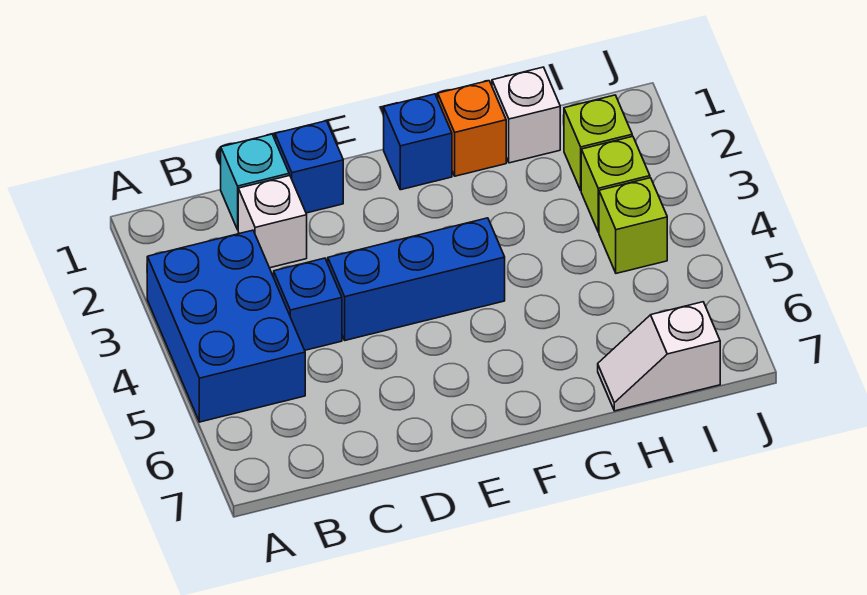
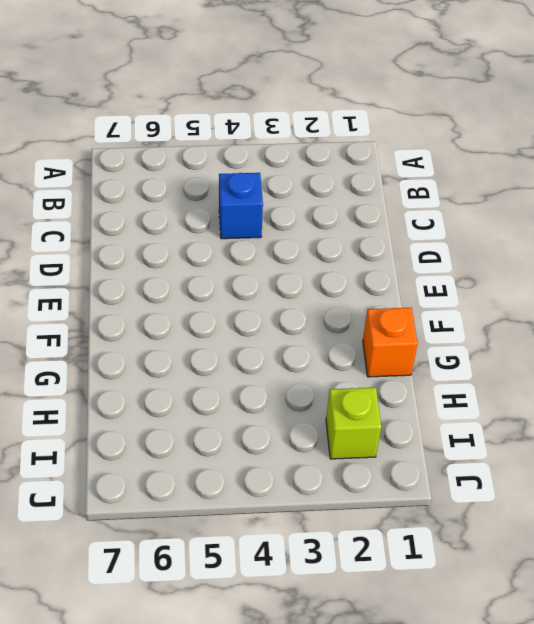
none -> blue 2x3 brick [147,230,305,422]
none -> cyan 1x1 brick [221,134,289,230]
none -> white 1x1 brick [238,175,307,268]

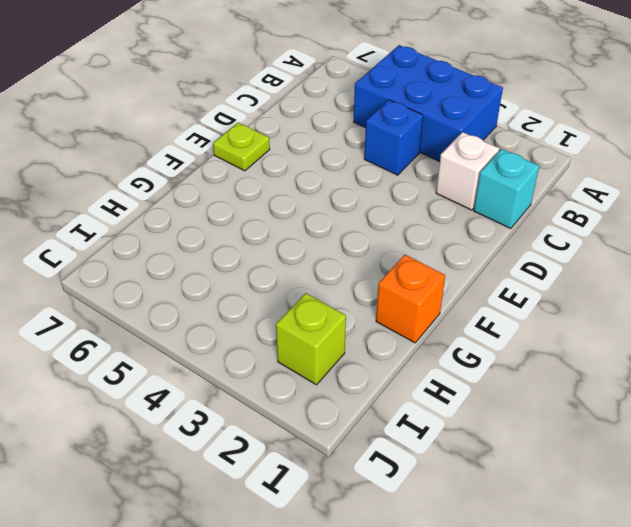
lime 1x1 plate [213,122,270,171] -> none
none -> blue 1x1 brick [275,121,343,213]
none -> blue 1x3 brick [328,218,505,340]
none -> blue 1x1 brick [384,94,452,190]

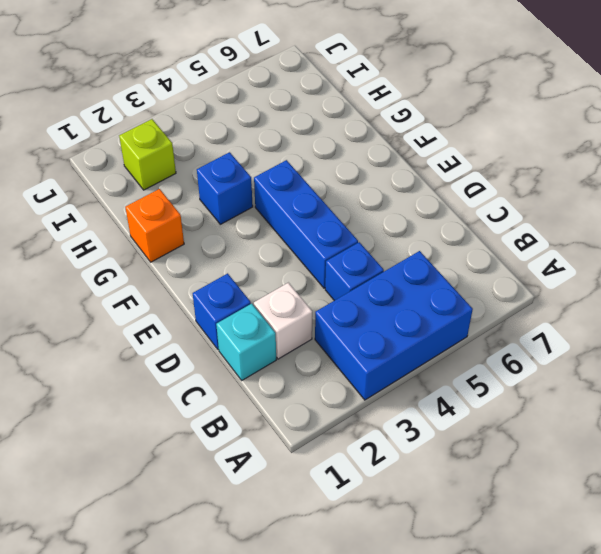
blue 1x1 brick [197,152,253,224] -> blue 1x1 brick moved to [384,94,452,190]
none -> white 1x1 brick [492,67,560,163]
none -> white 1x2 slope [598,302,720,411]
none -> lime 1x1 brick [581,136,650,232]

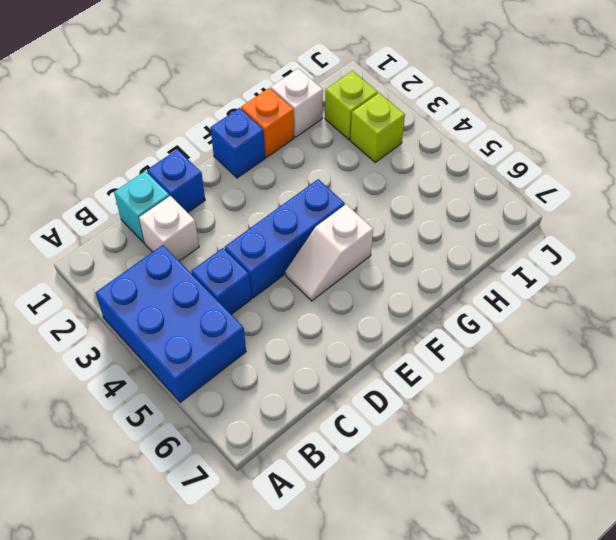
white 1x2 slope [286,205,373,301] -> white 1x2 slope moved to [598,302,720,411]
none -> lime 1x1 brick [599,178,667,273]

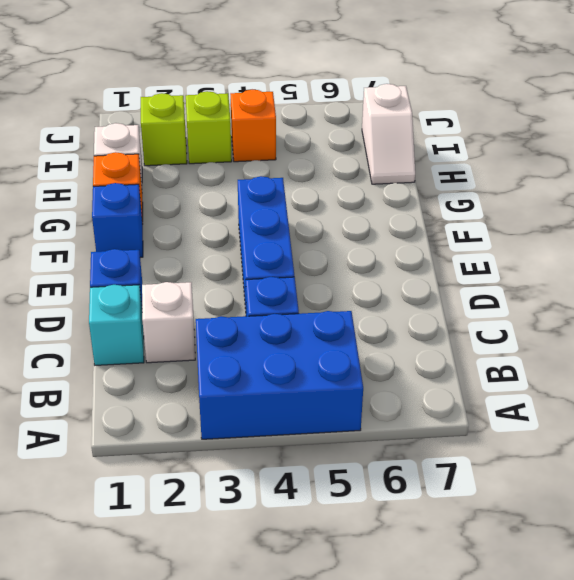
orange 1x1 brick [231,90,276,162] -> lime 1x1 brick [599,178,667,273]

